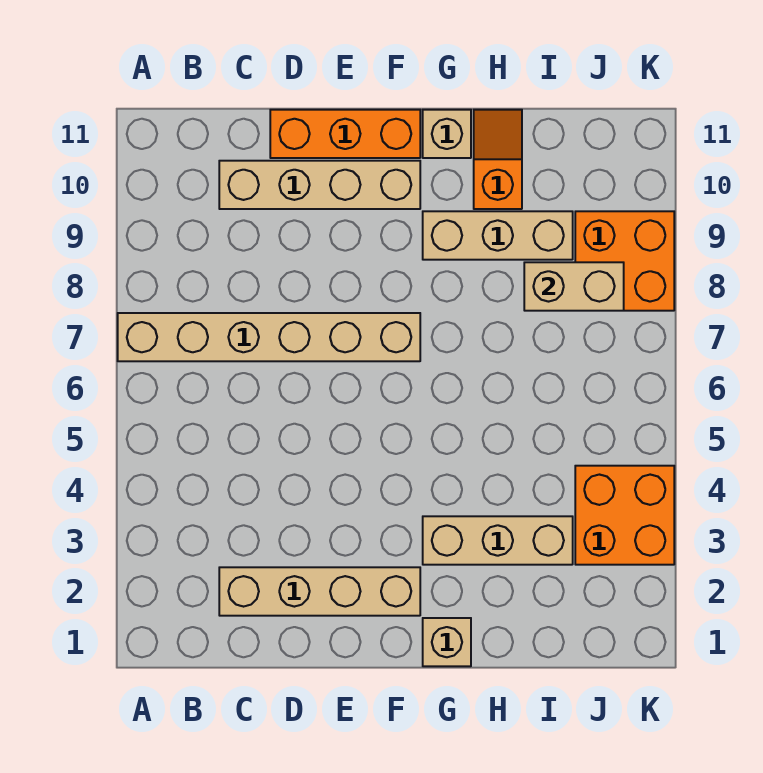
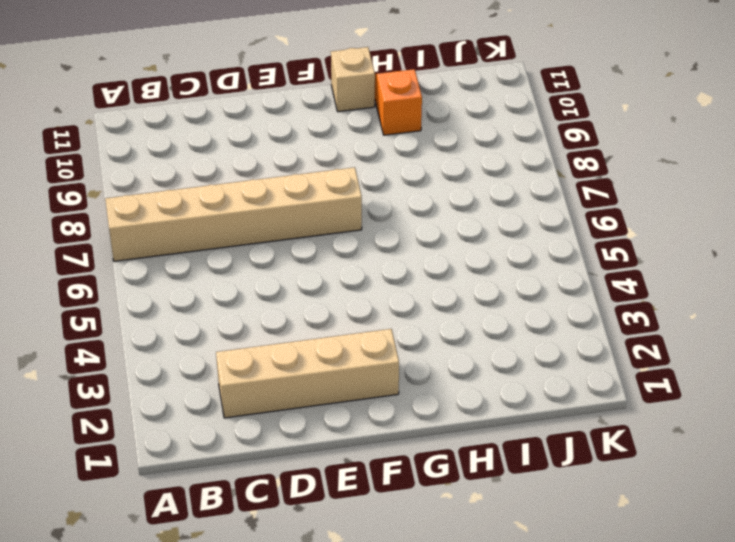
none -> tan 1x4 brick [219,161,420,209]
none -> orange 1x3 brick [270,110,420,158]
none -> tan 1x1 brick [423,618,471,666]

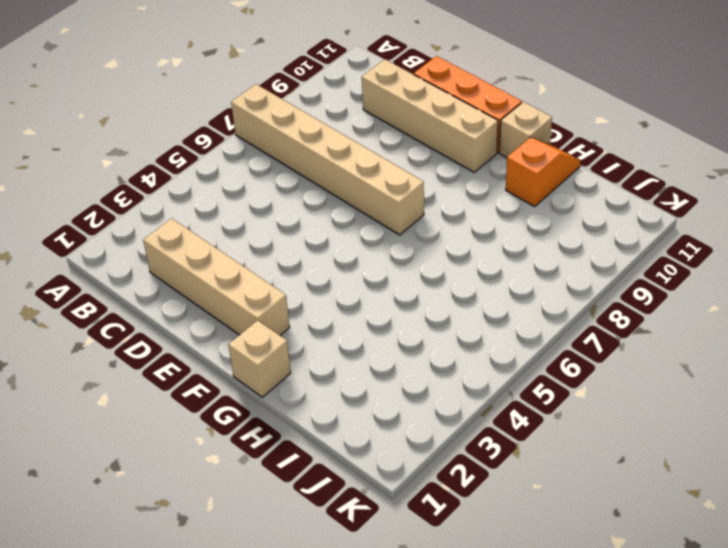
none -> tan 1x3 brick [423,516,573,565]
none -> tan 1x3 brick [423,211,573,260]
none -> orange 2x2 brick [575,466,674,565]

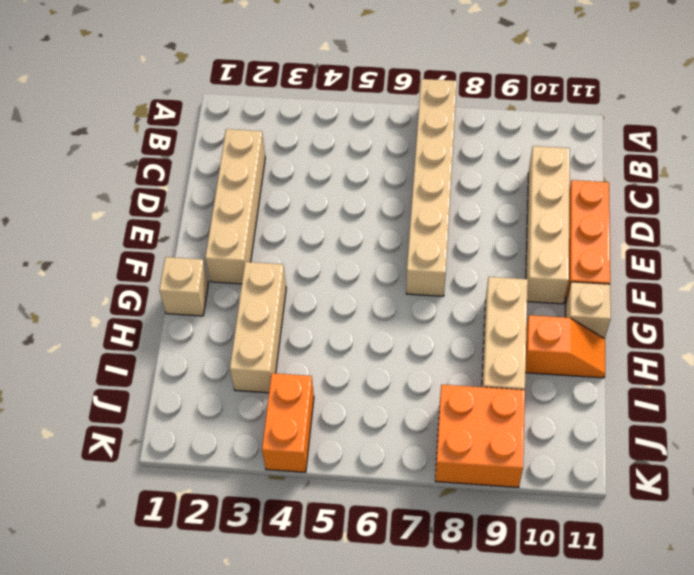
orange 1x2 brick [262,373,314,472] -> orange 2x2 brick [575,466,674,565]
none -> tan 1x2 brick [524,262,624,311]

